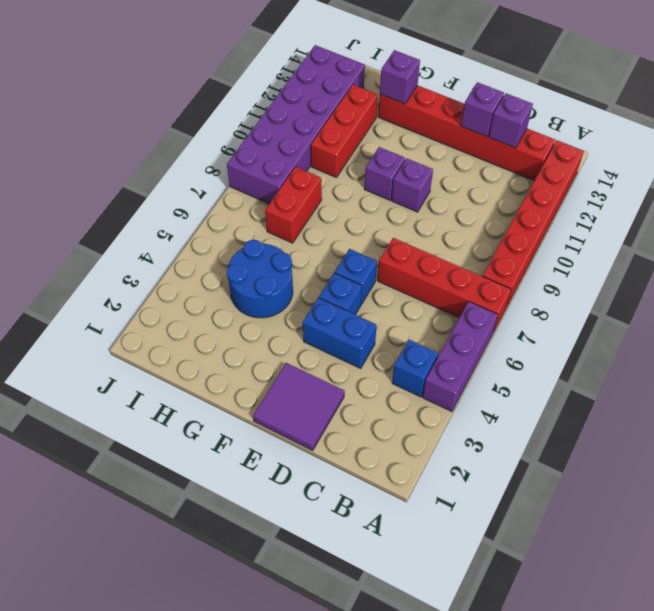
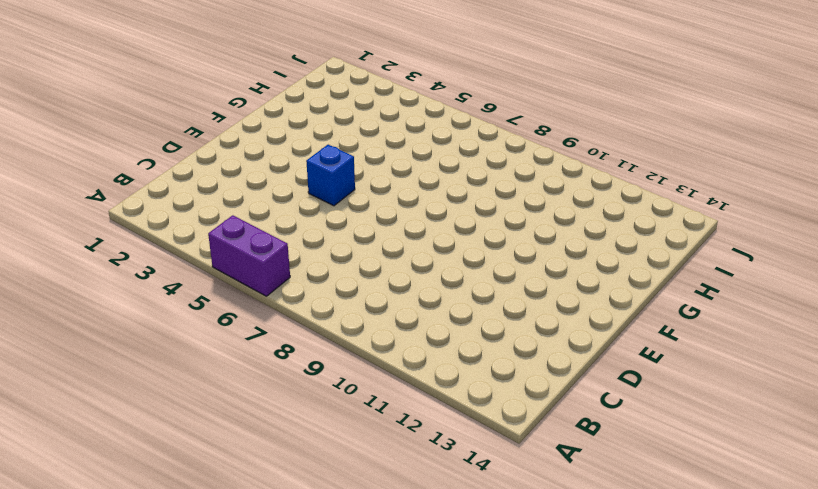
purple 1x2 brick [208,215,290,296] -> purple 1x3 brick [423,302,498,412]
none -> red 1x4 brick [378,238,511,332]
none -> red 1x6 brick [483,140,584,306]
none -> blue 1x1 brick [392,340,438,397]

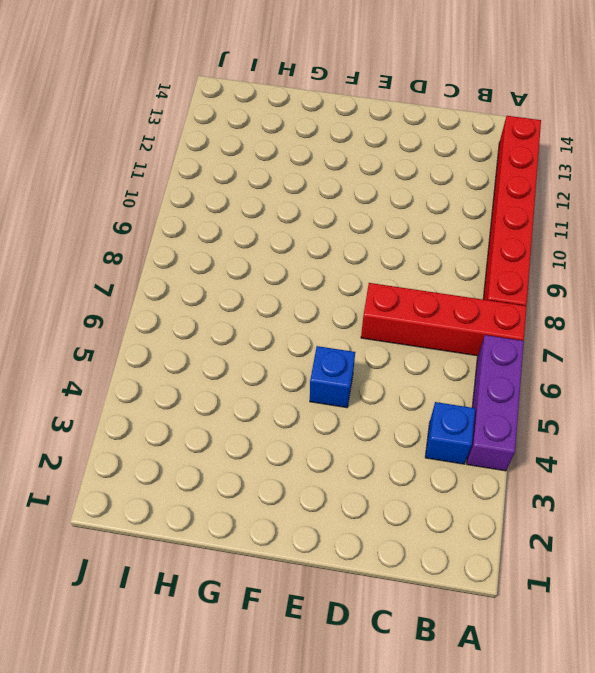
none -> red 1x6 brick [378,85,555,181]
none -> purple 2x2 tile [253,363,345,450]
none -> blue 1x2 brick [303,298,377,368]

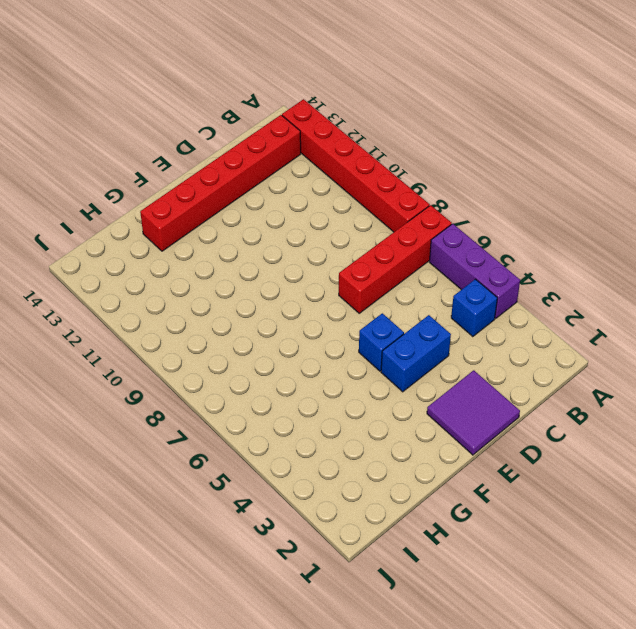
none -> blue 1x1 brick [335,249,377,304]
none -> purple 1x1 brick [392,158,433,212]
none -> purple 1x1 brick [365,147,405,200]

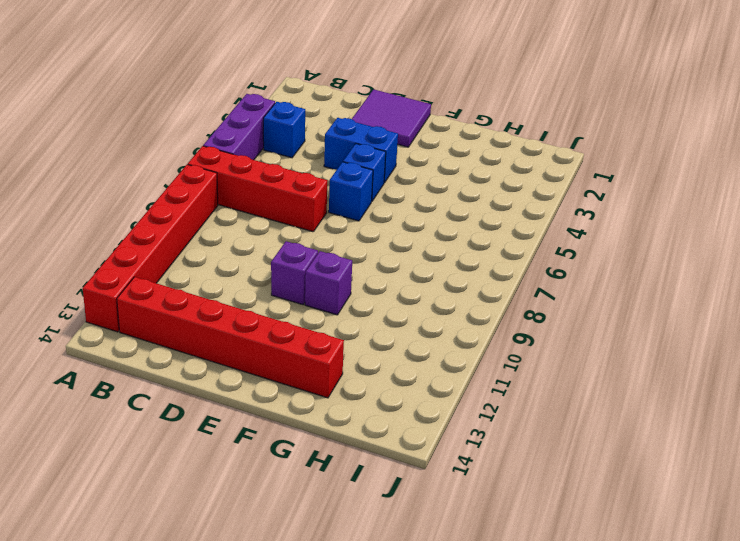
none -> blue 2x2 round brick [227,240,293,318]
none -> red 1x2 brick [265,167,322,243]
none -> red 1x3 brick [311,85,378,178]

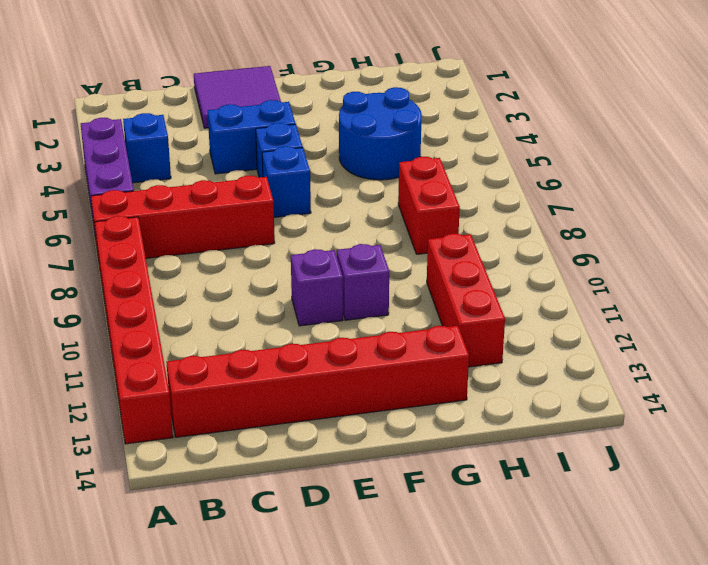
none -> purple 2x6 brick [227,45,365,204]
none -> purple 1x1 brick [489,93,533,148]
none -> purple 1x1 brick [461,82,504,137]

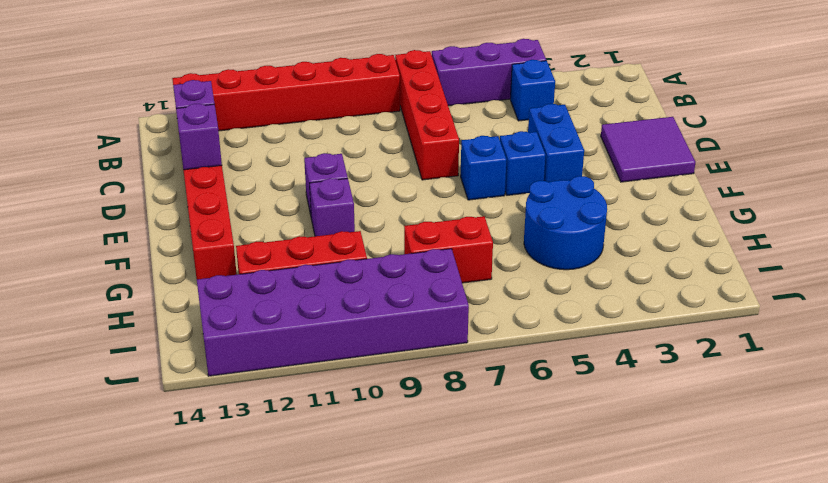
none -> purple 1x1 brick [380,50,420,104]

